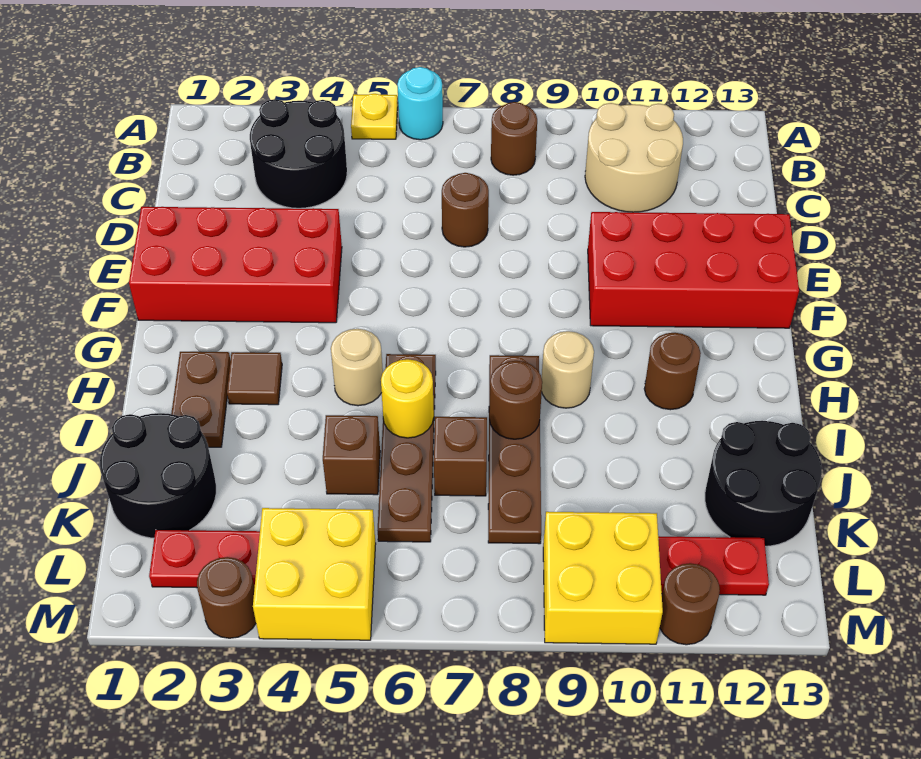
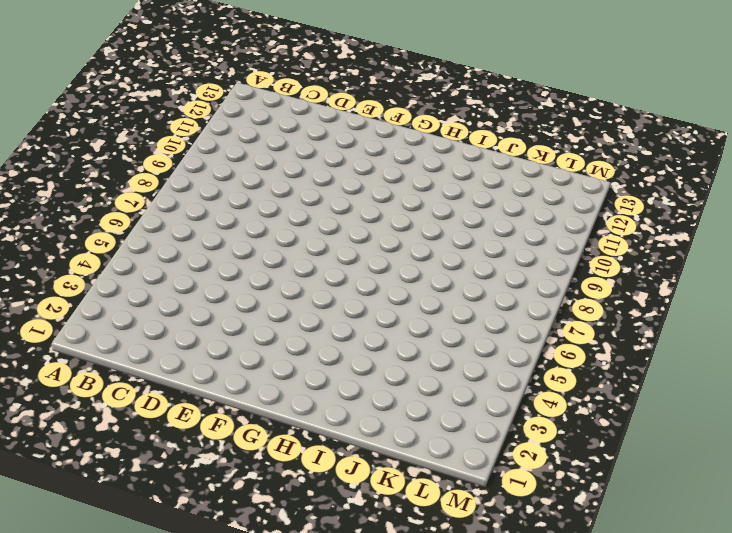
none -> yellow 1x1 plate [351,94,398,139]
none -> cyan 1x1 round brick [397,67,443,140]
none -> black 2x2 round brick [250,99,347,208]

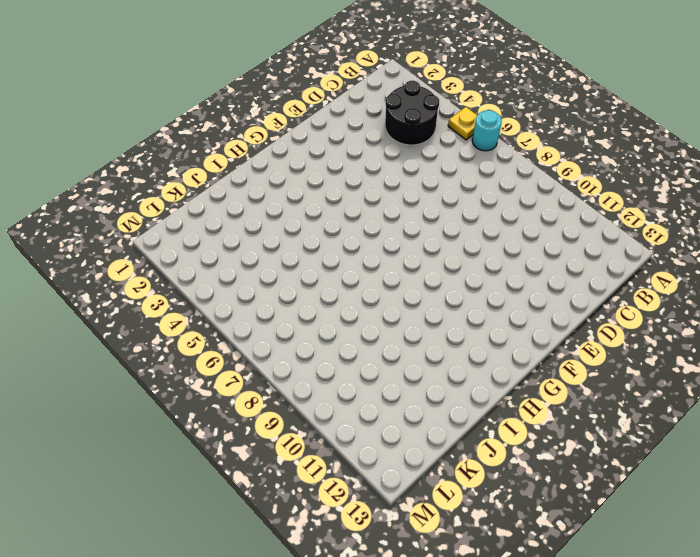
none -> brown 1x1 round brick [491,102,537,175]
none -> tan 2x2 round brick [585,103,683,212]
none -> brown 1x1 round brick [442,173,489,247]

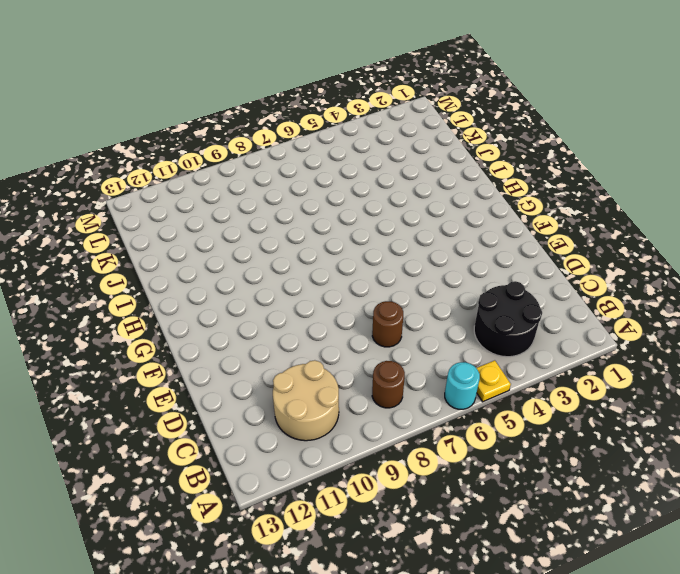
none -> red 2x4 brick [129,207,342,323]
none -> red 2x4 brick [588,212,799,328]
none -> brown 1x2 plate [171,352,231,447]

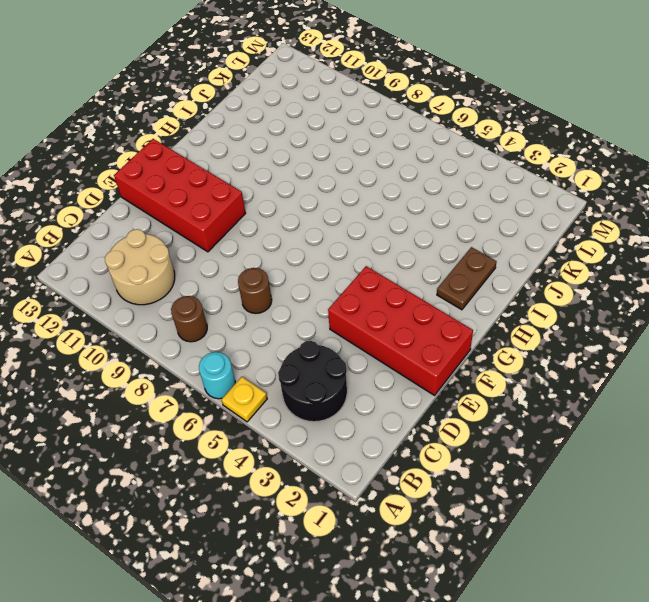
none -> brown 1x1 tile [227,352,282,405]
none -> tan 1x1 round brick [331,329,383,406]
none -> brown 1x4 plate [378,354,436,542]

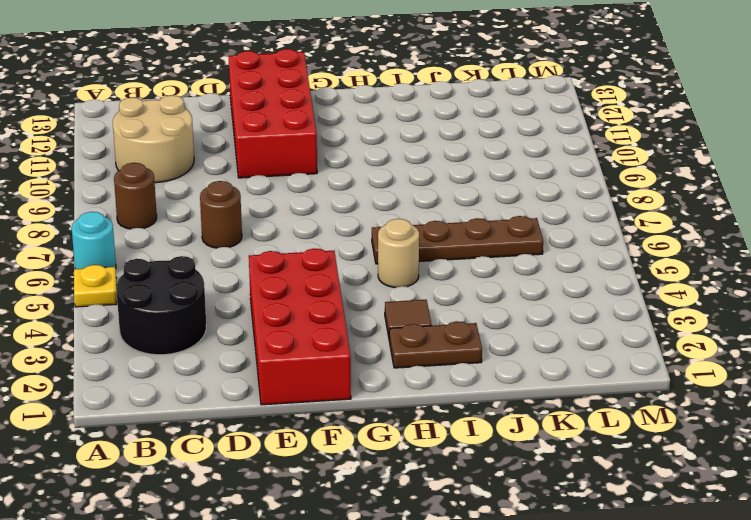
none -> brown 1x4 plate [488,355,541,544]
none -> tan 1x1 round brick [542,331,594,408]
none -> brown 1x1 round brick [644,333,701,410]

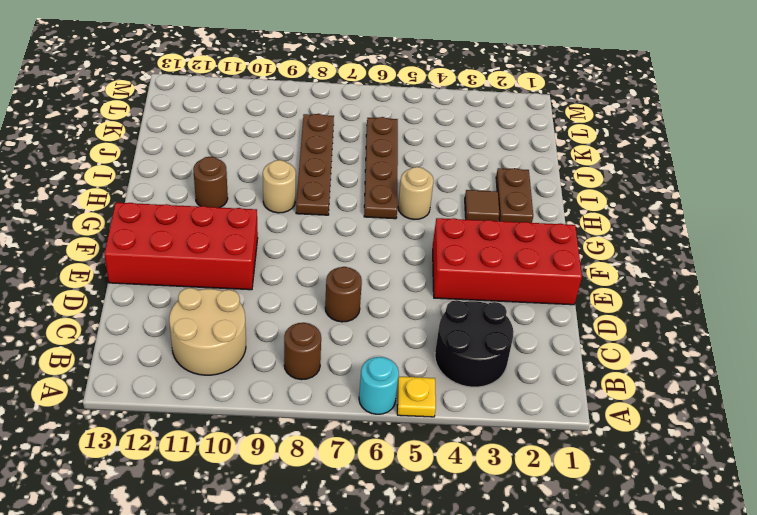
none -> black 2x2 round brick [100,413,216,538]
none -> brown 1x1 brick [323,415,380,495]
none -> brown 1x1 brick [434,417,487,496]

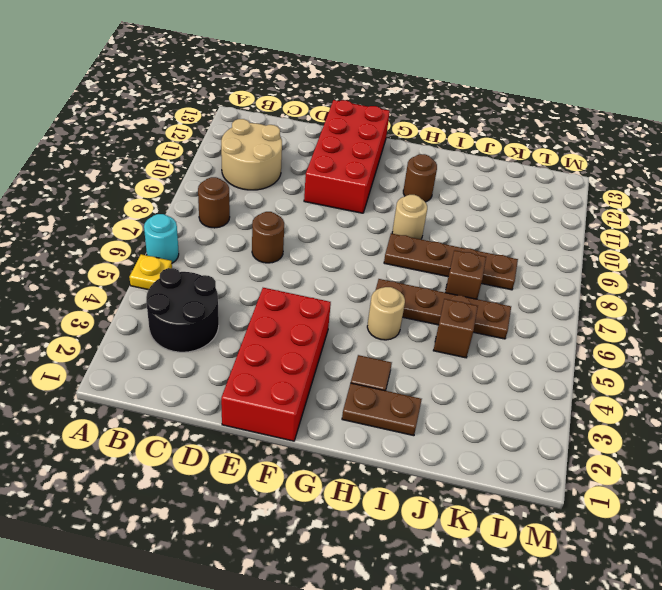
none -> black 2x2 round brick [100,413,216,538]
none -> black 2x2 round brick [705,421,822,546]
none -> red 1x2 plate [149,530,260,588]

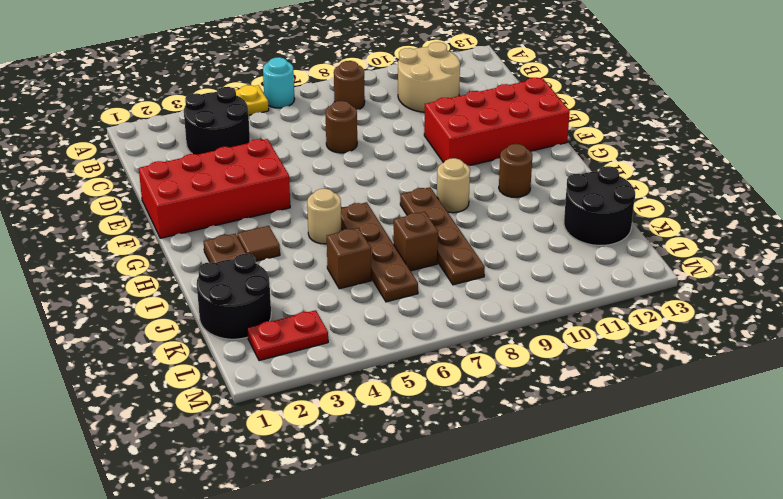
none -> yellow 2x2 brick [253,508,376,640]
none -> yellow 2x2 brick [543,512,663,644]
none -> red 1x2 plate [658,536,769,595]

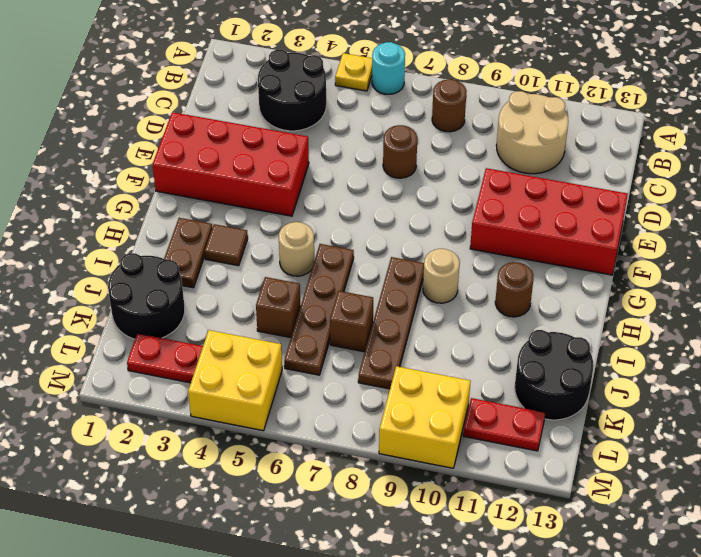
none -> brown 1x1 round brick [197,557,256,638]
none -> brown 1x1 round brick [660,563,720,645]
none -> yellow 1x1 round brick [381,359,434,438]

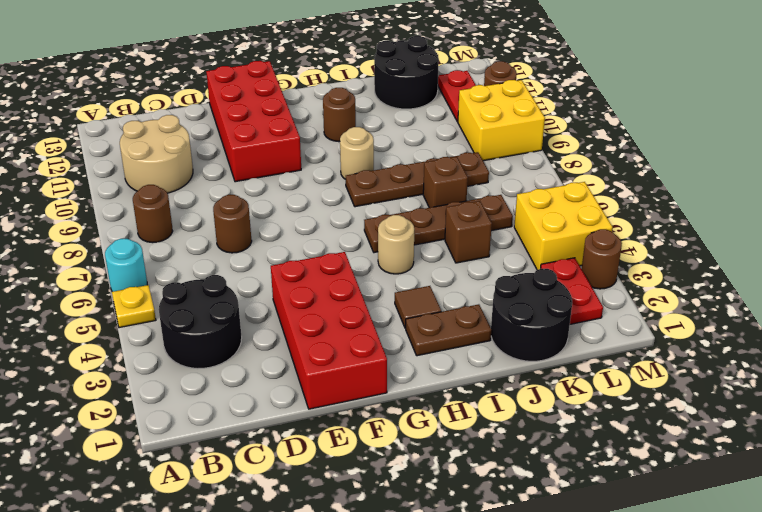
none -> yellow 1x1 round brick [381,359,434,438]
none -> brown 1x1 round brick [489,361,542,439]

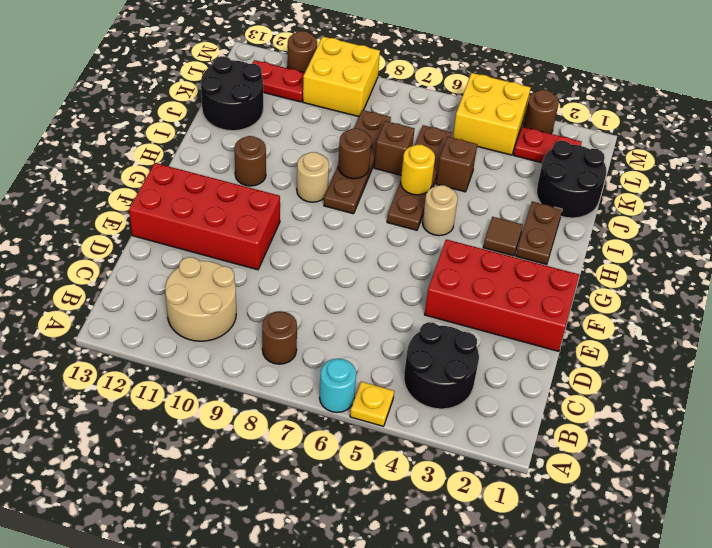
none -> brown 1x1 round brick [442,173,489,247]

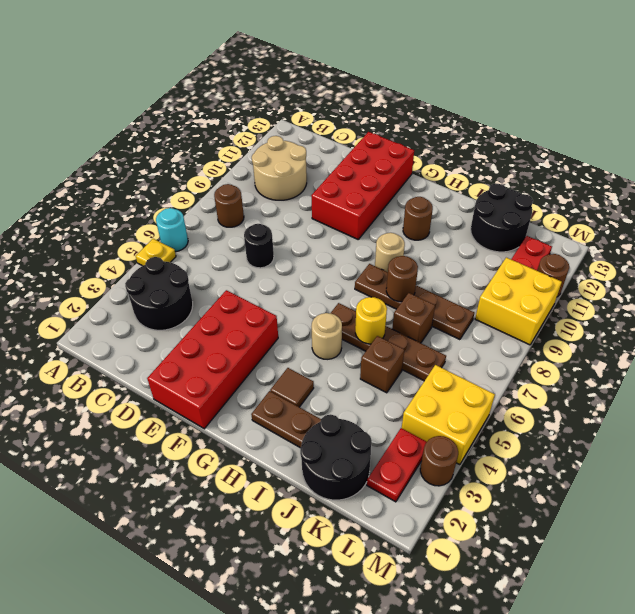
black 1x1 round brick [244,224,274,268] -> brown 1x1 round brick [442,173,489,247]

